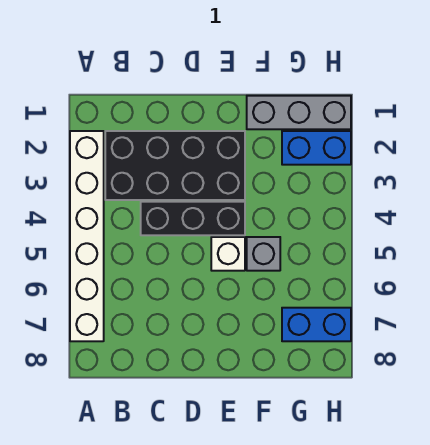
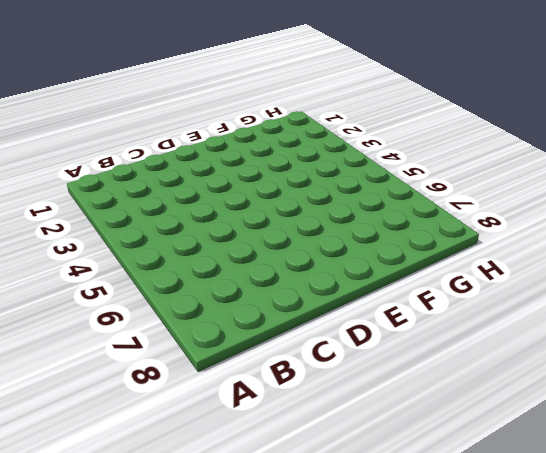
none -> white 1x6 brick [70,131,104,341]
none -> black 2x4 brick [105,131,245,200]

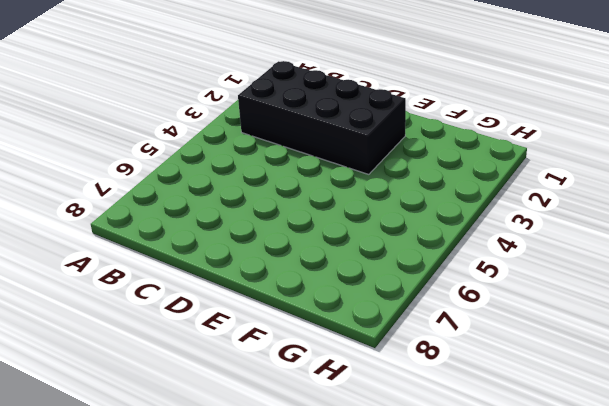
none -> white 1x6 brick [70,131,104,341]
none -> black 1x3 brick [141,202,245,235]

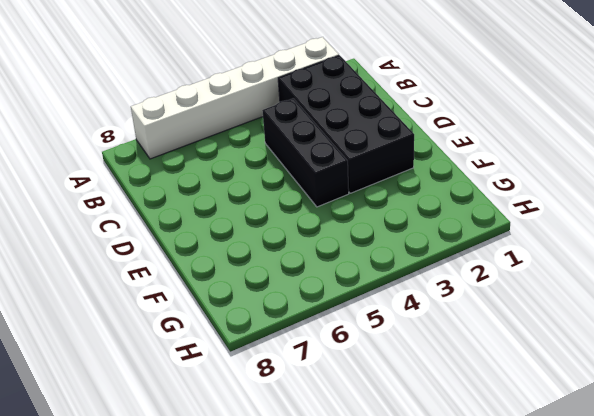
none -> white 1x1 brick [211,237,245,271]
none -> grey 1x3 brick [247,96,351,129]

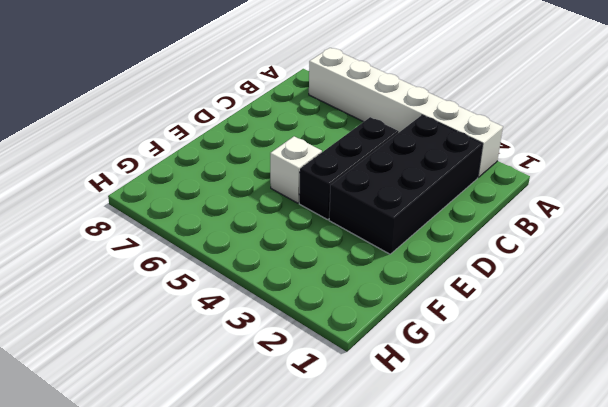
none -> grey 1x3 brick [247,96,351,129]
none -> grey 1x1 brick [247,237,280,271]

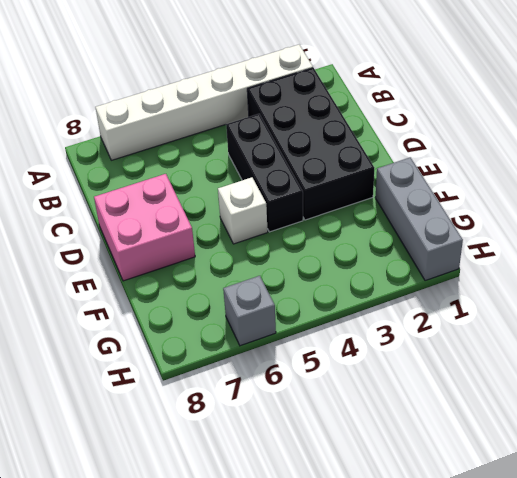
pink 2x2 brick [94,174,195,281] -> none
grey 1x1 brick [223,276,276,346] -> grey 1x1 brick moved to [247,237,280,271]
none -> blue 1x2 brick [282,131,351,165]
none -> blue 1x2 brick [282,308,351,341]

